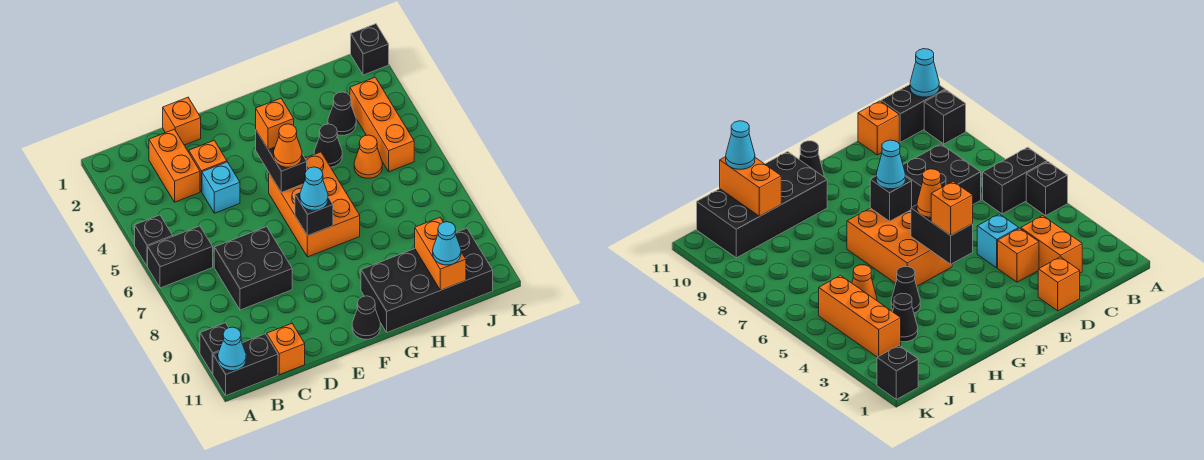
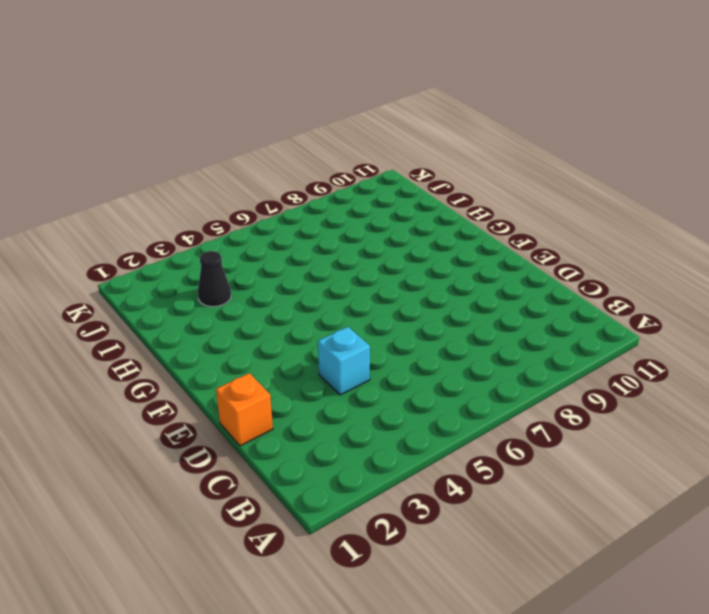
none -> black 1x1 brick [135,215,173,266]
none -> black 1x2 brick [148,226,213,288]
none -> black 1x1 brick [200,323,229,374]

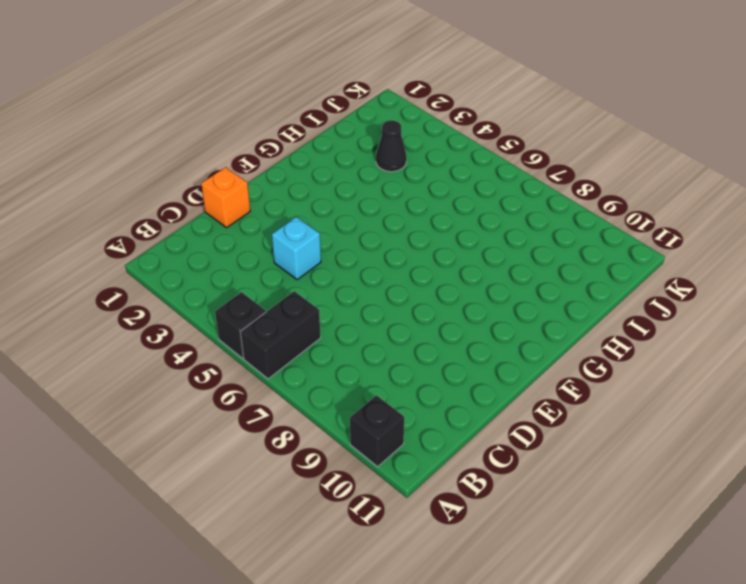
none -> black 1x2 brick [213,334,278,396]
none -> orange 1x2 brick [149,129,200,202]
none -> black 2x2 brick [214,227,292,310]

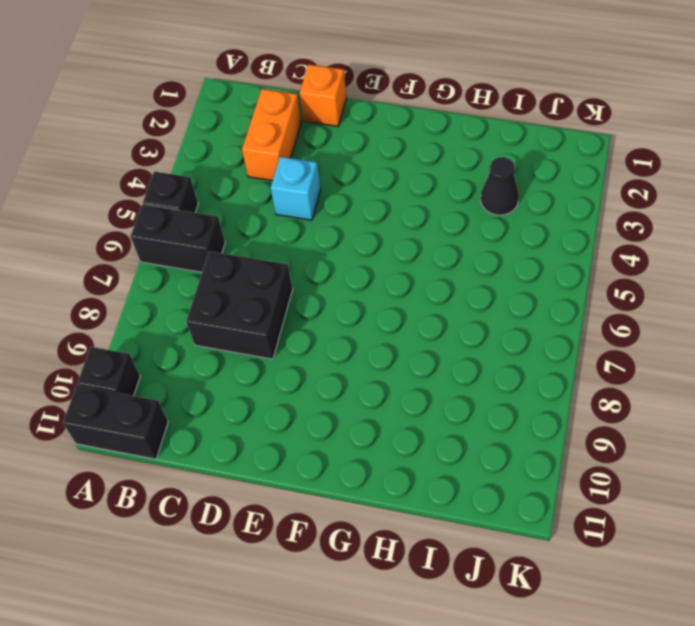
none -> orange 1x1 brick [267,324,305,375]
none -> orange 1x1 brick [189,140,227,192]
none -> orange 2x3 brick [269,152,360,257]

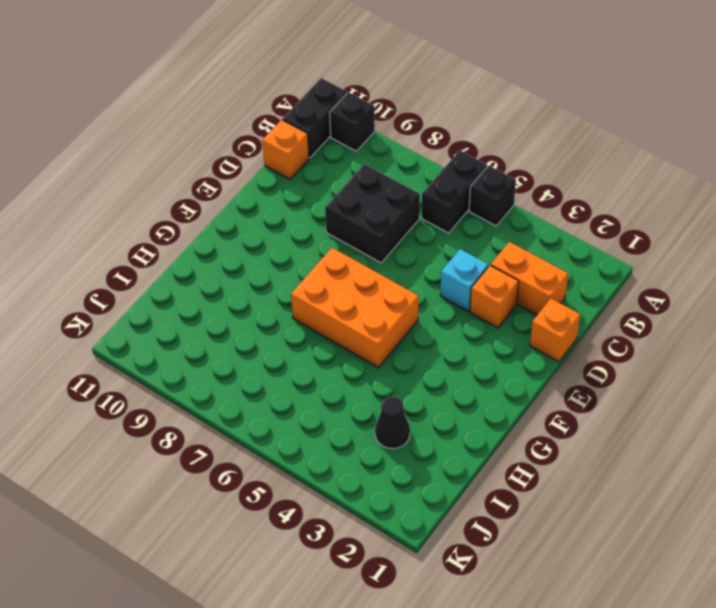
none -> black 1x1 cone [352,296,380,339]
none -> black 2x4 brick [361,228,493,332]
none -> black 1x1 cone [314,124,342,167]

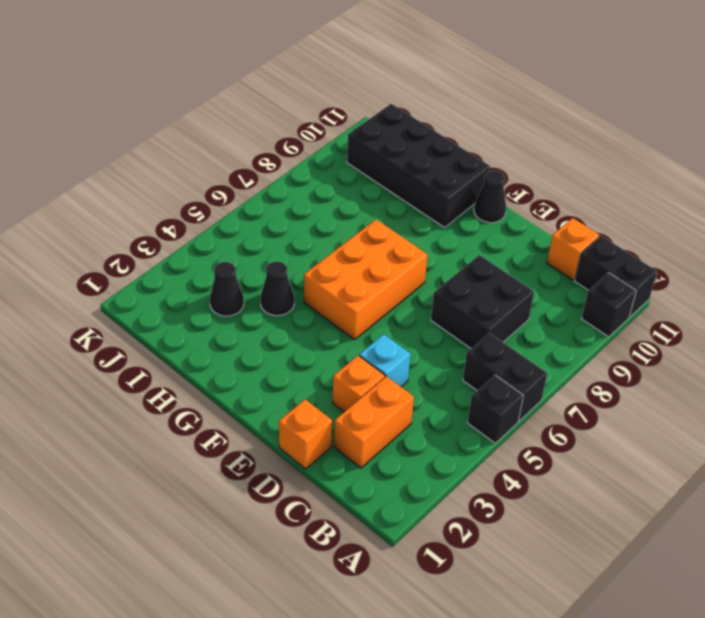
none -> orange 1x1 cone [354,135,382,178]
none -> orange 1x3 brick [350,77,414,172]
none -> black 1x1 brick [351,24,389,75]

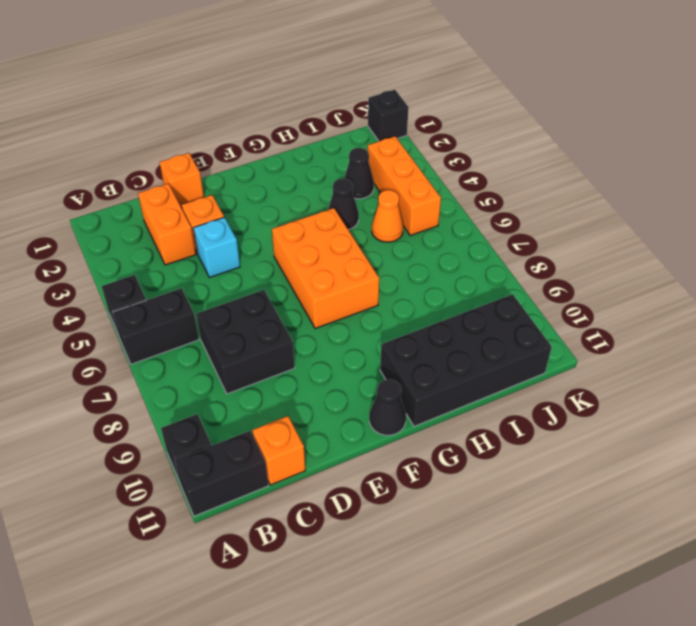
none -> cyan 1x1 cone [218,327,246,371]
none -> black 1x2 brick [256,131,307,192]
none -> black 1x1 brick [295,192,333,236]

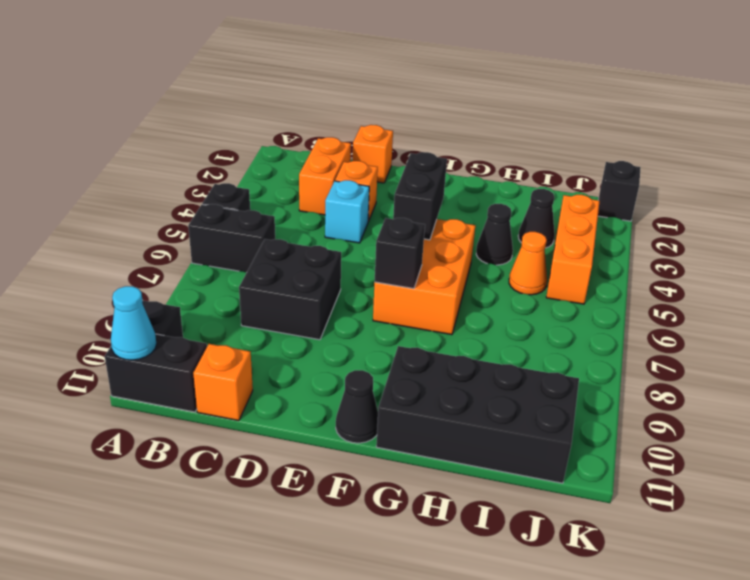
none -> orange 1x2 brick [415,218,466,290]
none -> orange 1x1 brick [256,98,294,150]
none -> orange 1x1 cone [274,124,302,167]

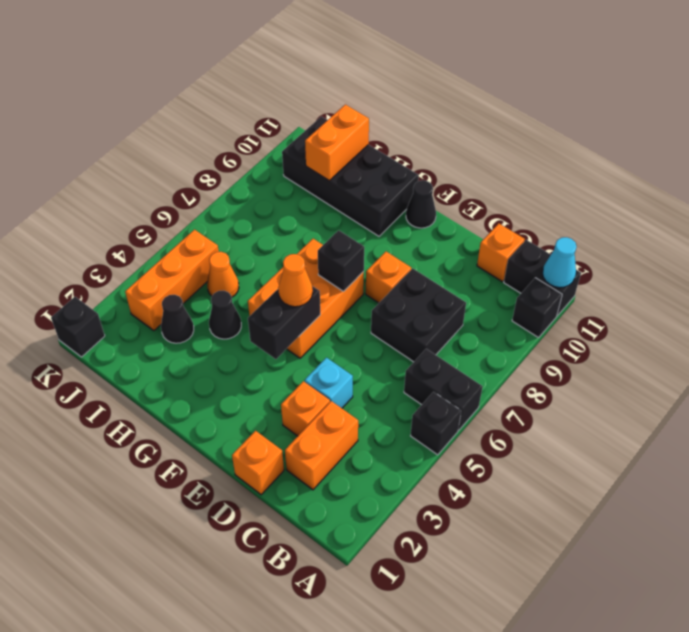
orange 1x1 brick [366,252,411,303] -> orange 1x1 brick moved to [256,98,294,150]
none -> cyan 1x1 cone [300,167,328,210]
none -> cyan 1x1 cone [433,222,461,265]

